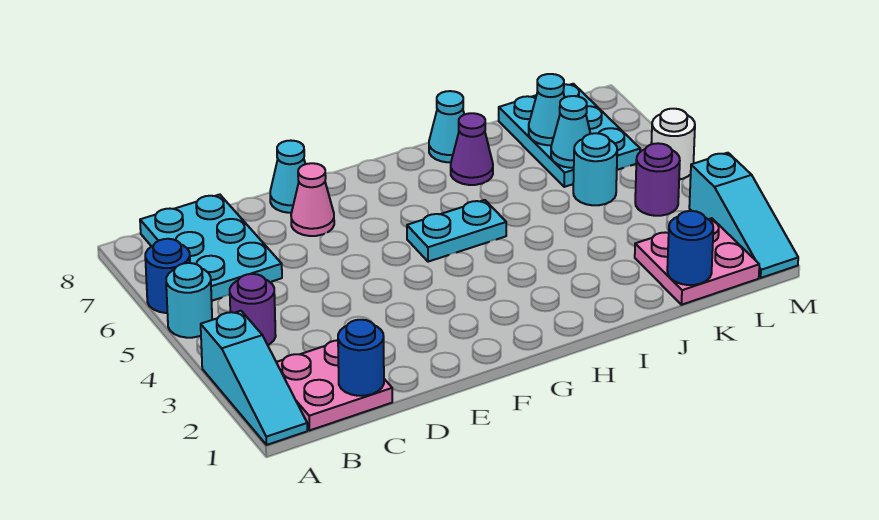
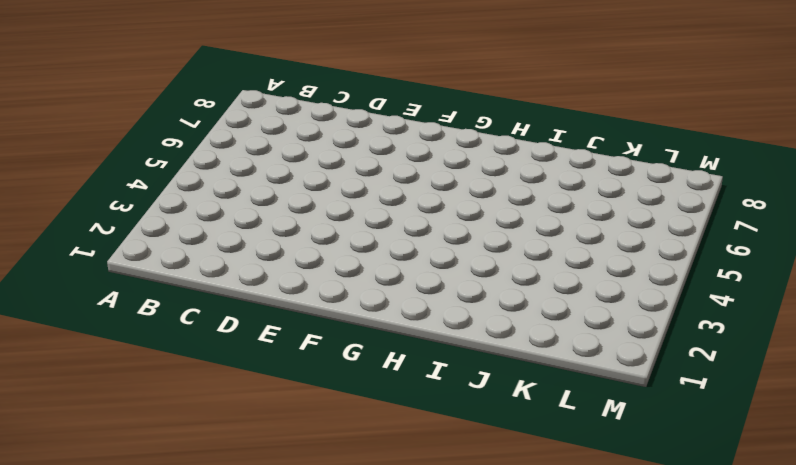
none -> cyan 1x3 slope [201,311,307,445]
none -> cyan 1x1 round brick [166,263,212,338]
none -> blue 1x1 round brick [145,239,190,313]

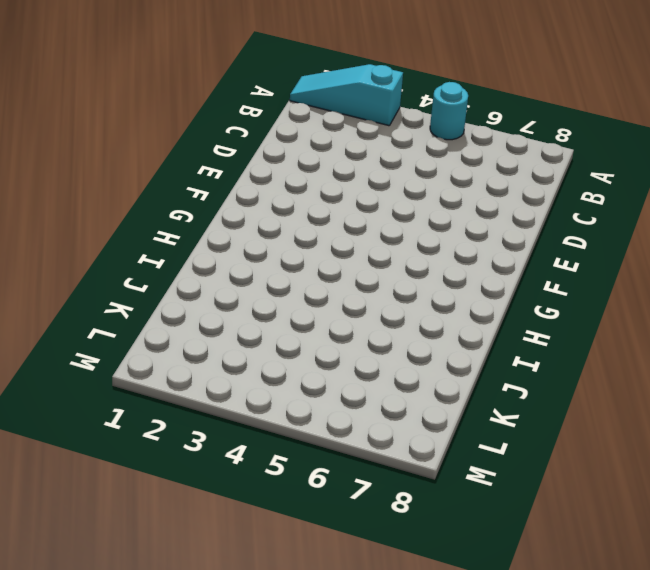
none -> blue 1x1 round brick [145,239,190,313]
none -> pink 2x2 plate [276,340,392,431]
none -> purple 1x1 round brick [230,274,276,345]

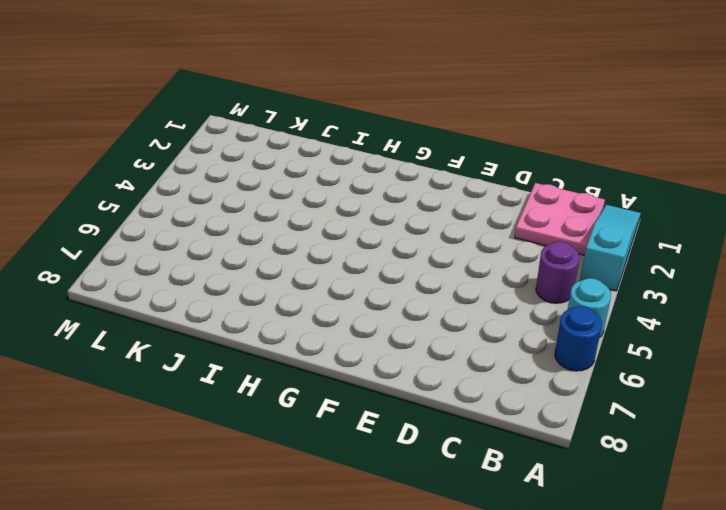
none -> cyan 2x3 plate [140,195,282,301]
none -> pink 1x1 cone [291,163,334,236]
none -> cyan 1x1 cone [270,141,305,213]

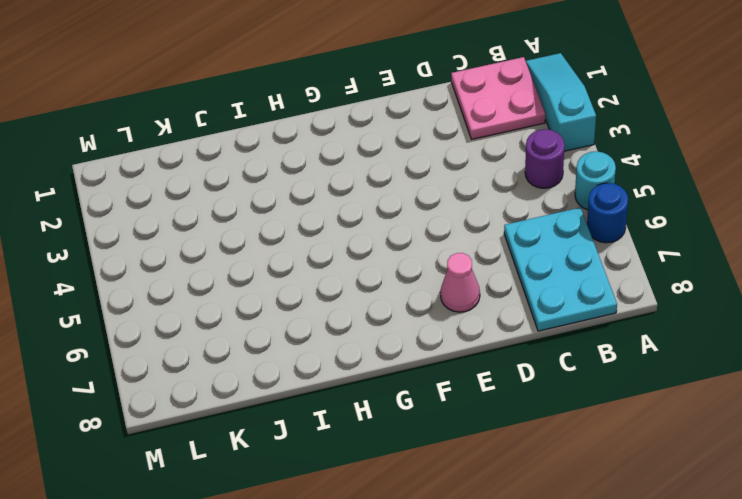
none -> cyan 1x1 cone [270,141,305,213]
none -> cyan 1x2 plate [407,200,506,262]
none -> purple 1x1 cone [451,113,493,185]

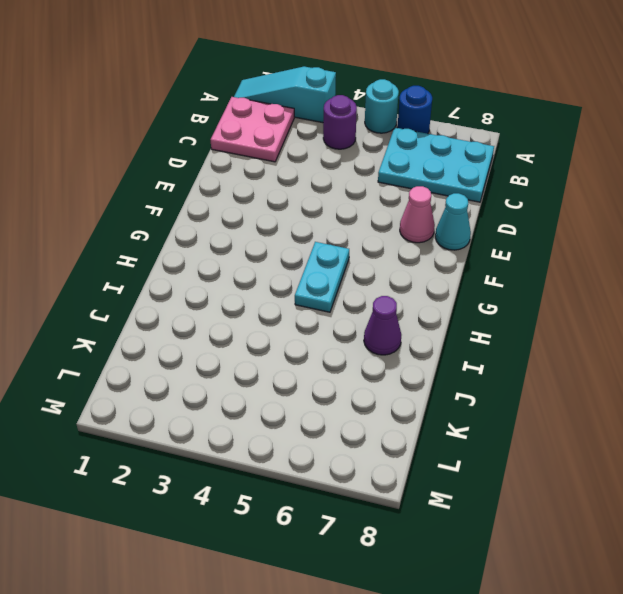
none -> cyan 1x1 cone [429,91,464,162]
none -> pink 2x2 plate [635,218,759,305]
none -> cyan 1x1 round brick [573,133,617,205]

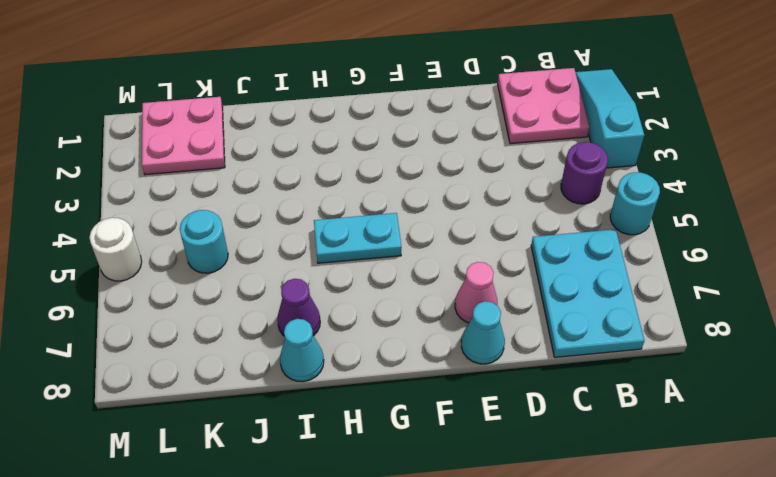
none -> blue 1x1 round brick [145,239,190,313]
none -> cyan 2x3 plate [499,84,640,187]
none -> purple 1x1 round brick [635,143,680,216]

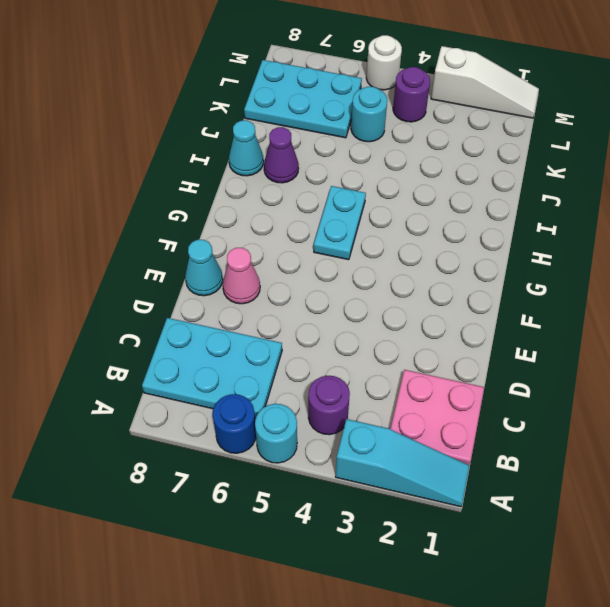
white 1x3 slope [431,46,539,118] -> cyan 1x3 slope [689,153,798,278]
none -> pink 2x2 plate [635,218,759,305]
none -> blue 1x1 round brick [338,320,384,396]
none -> blue 1x1 round brick [667,211,713,285]

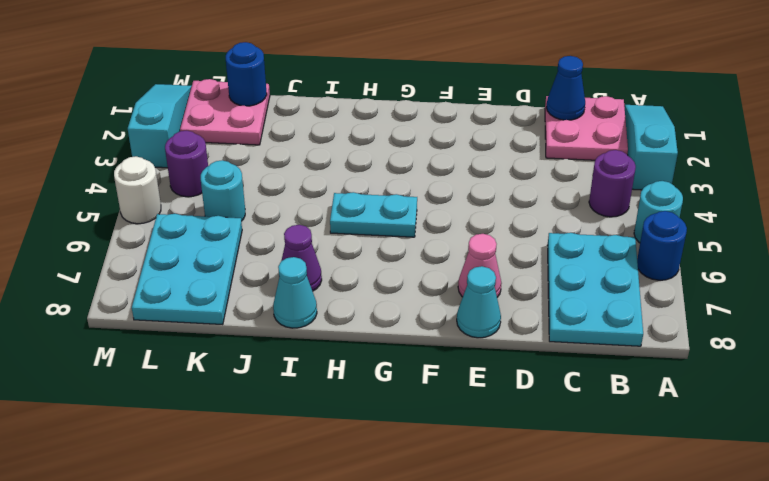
blue 1x1 cone [546,56,585,120] -> blue 1x1 round brick [338,320,384,396]
none -> cyan 1x1 cone [551,96,590,168]
none -> cyan 1x1 cone [529,74,565,145]

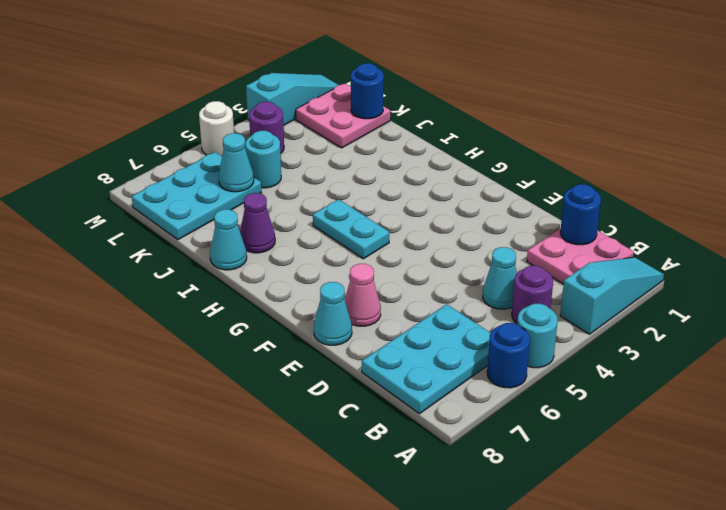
cyan 1x1 cone [483,247,517,309] -> cyan 1x1 cone moved to [529,74,565,145]

